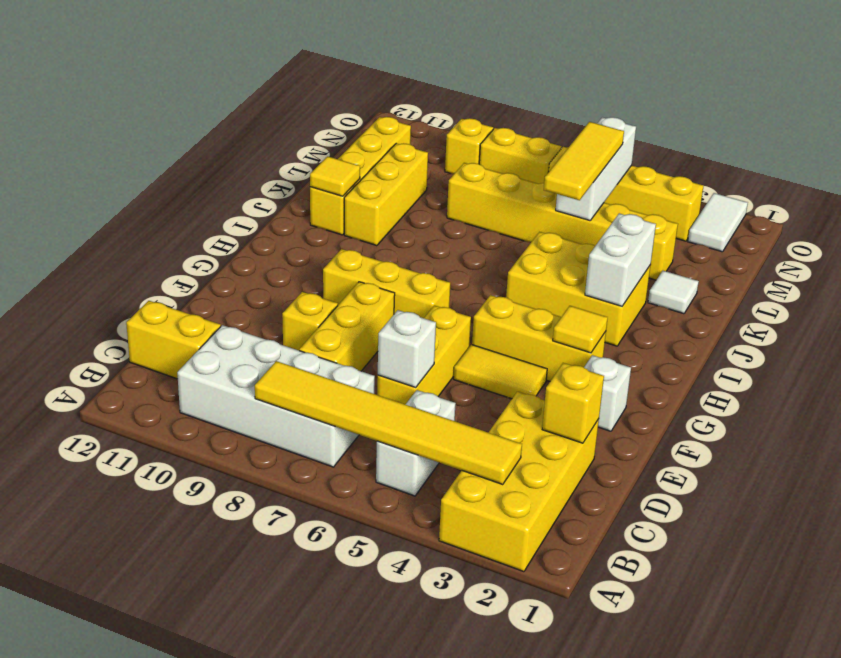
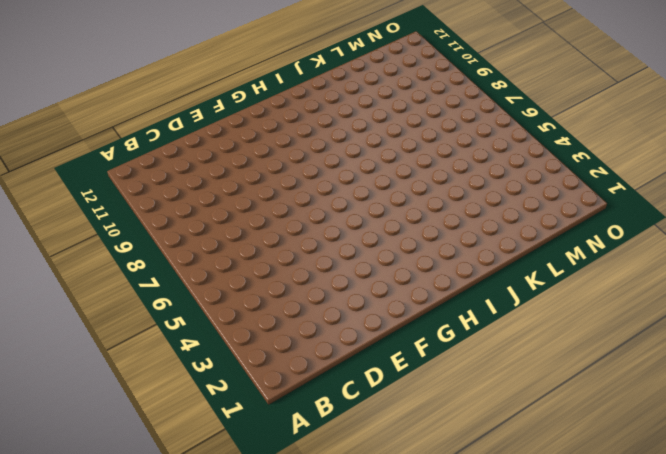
none -> yellow 2x4 brick [439,392,599,572]
none -> white 1x2 brick [376,390,456,496]
none -> white 2x4 brick [177,325,375,467]

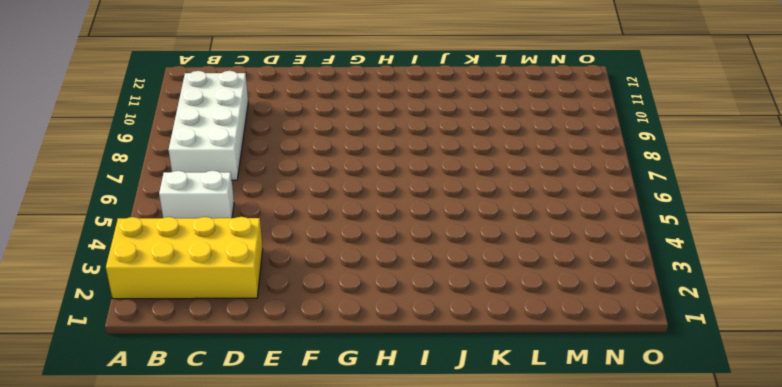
none -> yellow 1x2 brick [126,301,221,379]
none -> yellow 1x3 brick [377,306,471,404]
none -> yellow 1x3 brick [299,282,395,371]

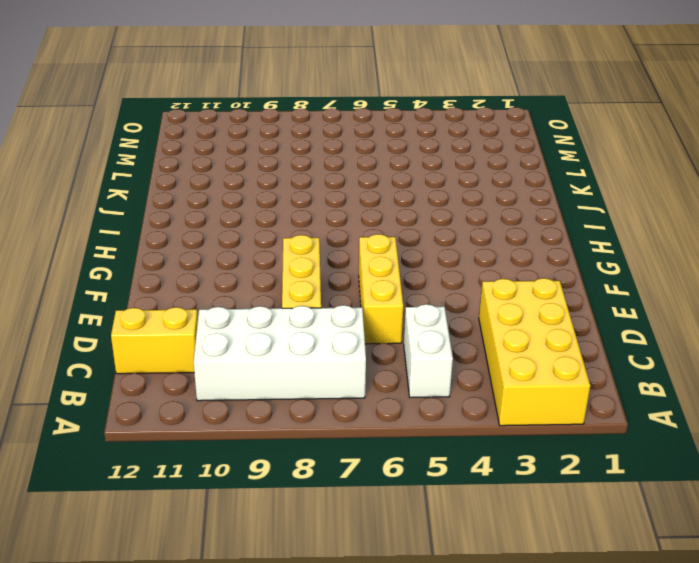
none -> yellow 1x1 brick [282,292,338,350]
none -> white 1x1 brick [584,355,631,431]
none -> yellow 1x2 tile [454,345,547,399]

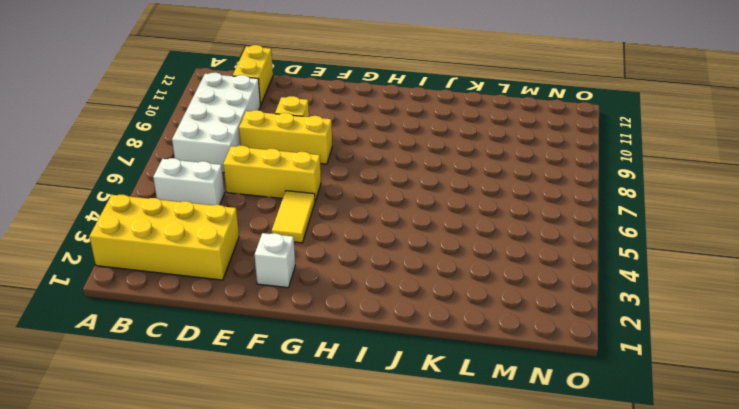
none -> yellow 1x3 brick [472,295,606,381]
none -> yellow 1x3 brick [323,249,450,318]
none -> yellow 2x3 brick [506,232,651,346]

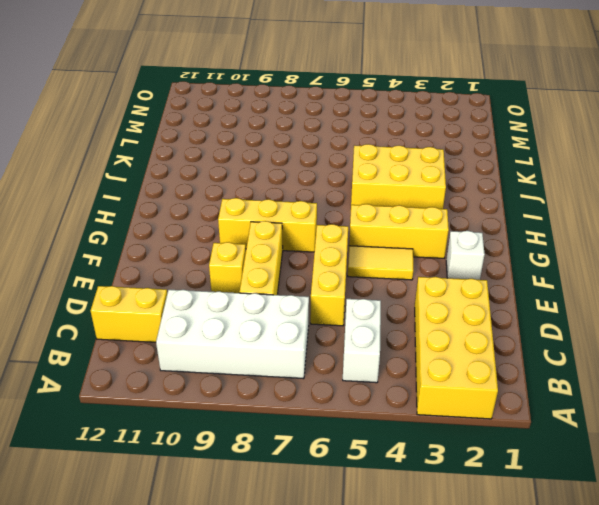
none -> yellow 1x3 brick [344,143,428,246]
none -> yellow 1x4 brick [310,117,411,235]
none -> white 1x1 tile [648,271,699,314]

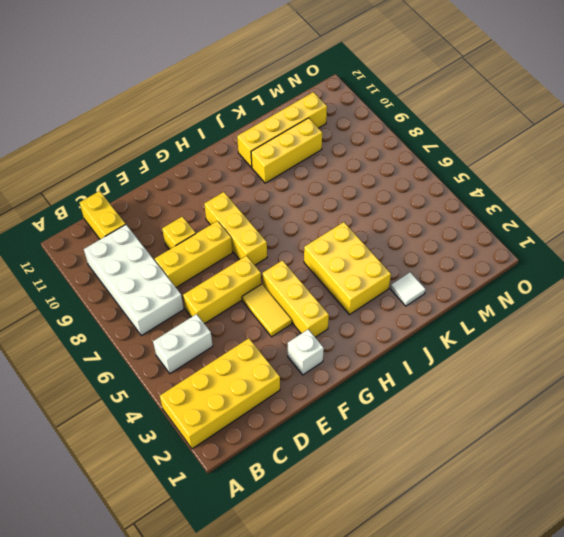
none -> yellow 1x6 brick [447,163,678,280]
none -> white 1x2 tile [688,193,748,252]
none -> yellow 1x4 brick [549,147,703,241]

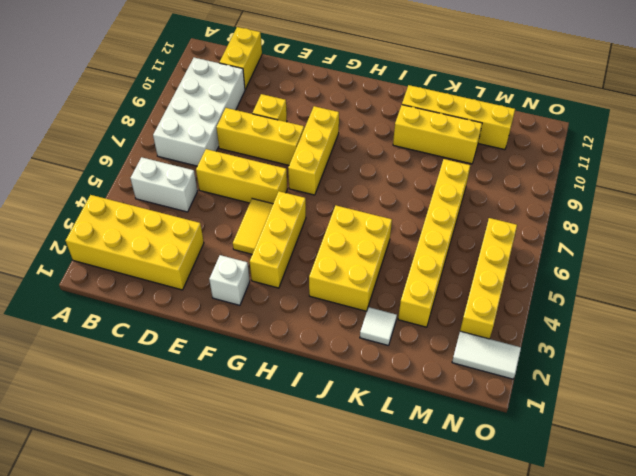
none -> yellow 1x2 brick [479,128,561,184]
none -> yellow 1x1 brick [445,118,493,174]
none -> yellow 1x6 tile [255,361,522,485]

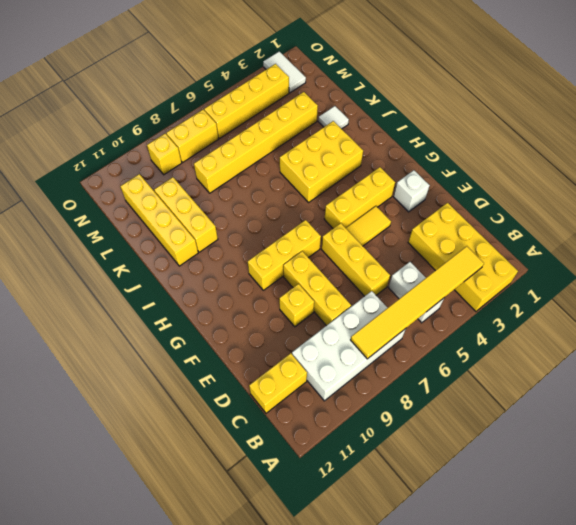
none -> yellow 1x1 brick [542,363,604,443]
none -> white 1x1 brick [378,310,436,387]
none -> yellow 1x1 tile [553,306,608,353]

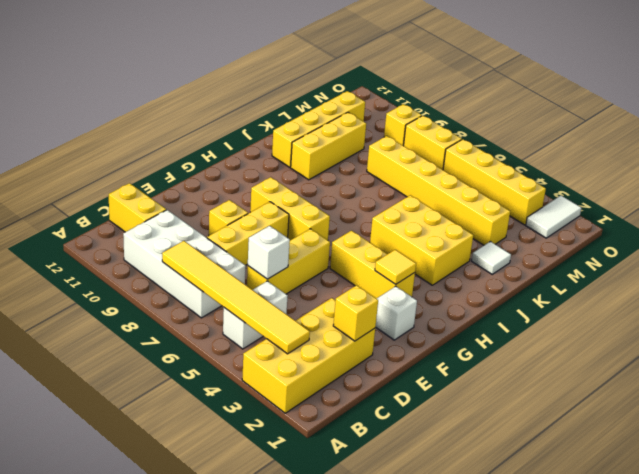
none -> yellow 1x2 tile [454,345,547,399]
none -> white 1x2 brick [585,213,656,306]
none -> yellow 1x1 tile [310,156,360,196]

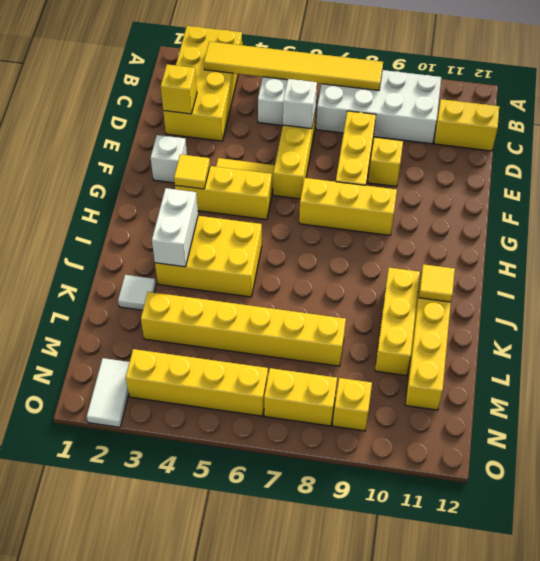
none -> white 1x3 brick [556,117,636,220]
none -> yellow 1x3 tile [544,122,624,200]

